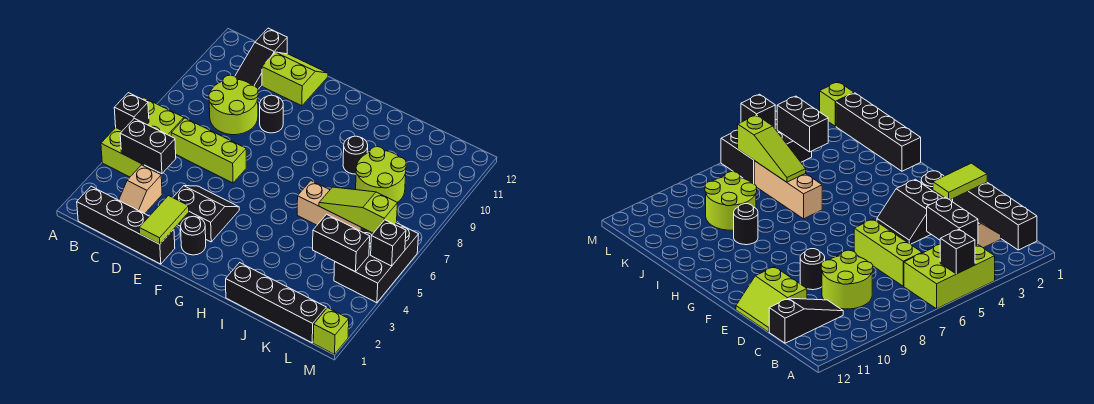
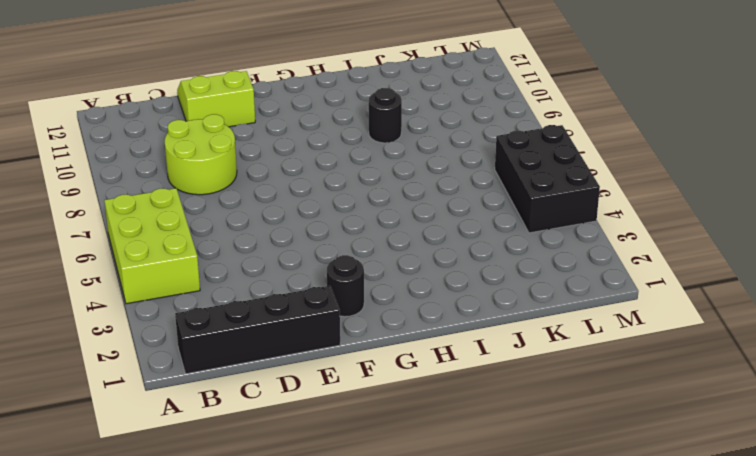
none -> tan 1x2 slope [119,165,162,214]
none -> lime 1x3 brick [171,118,246,183]
none -> black 1x3 slope [235,28,287,89]

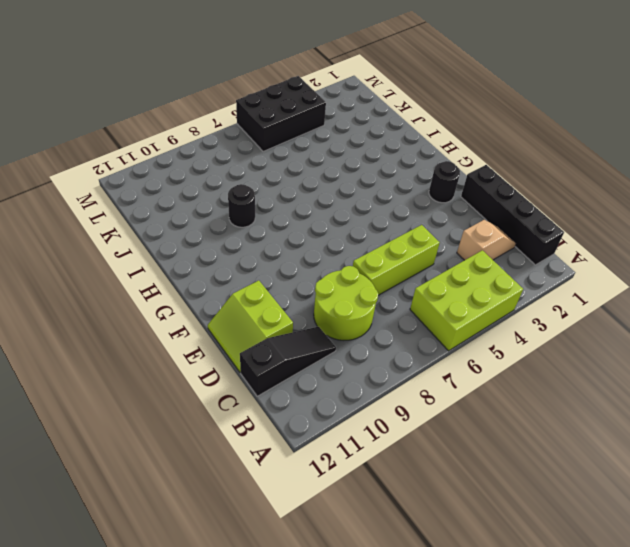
lime 1x3 brick [353,225,440,295] -> lime 1x3 brick turned to [171,118,246,183]
none -> black 2x2 slope [173,186,239,242]
none -> black 1x1 round brick [260,95,283,133]
none -> black 1x4 brick [226,263,326,343]

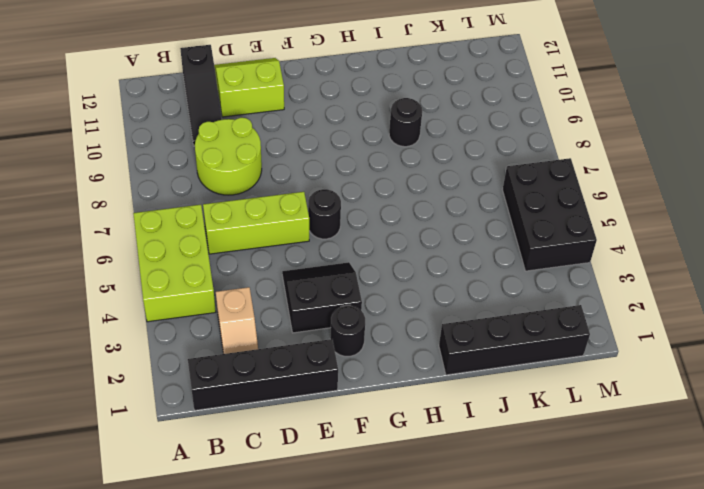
black 1x1 round brick [308,189,341,239] -> black 1x1 round brick moved to [260,95,283,133]
none -> tan 1x3 brick [297,181,362,231]
none -> lime 2x2 round brick [356,147,406,202]
none -> lime 1x1 brick [313,308,349,354]

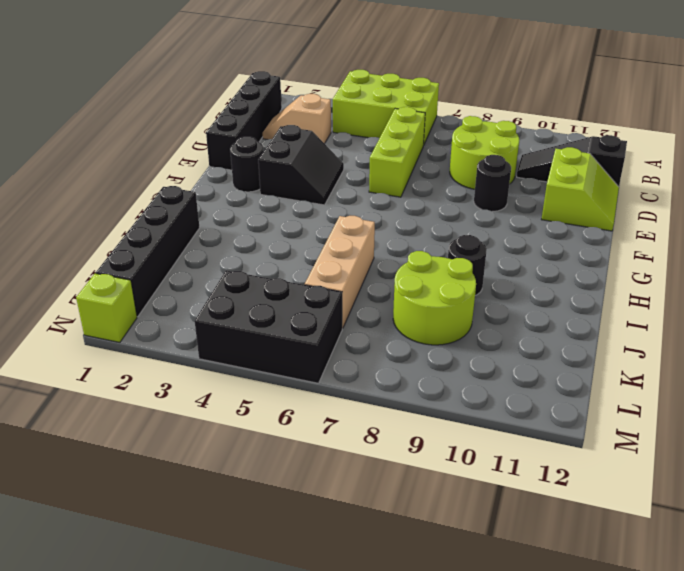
none -> black 1x1 brick [114,93,149,131]
none -> black 1x2 brick [120,118,176,174]
none -> lime 1x2 tile [139,196,189,244]

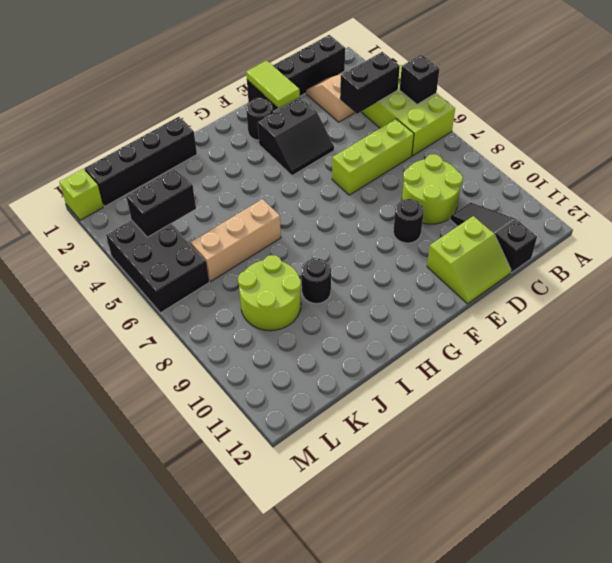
none -> lime 1x3 slope [319,187,398,233]
none -> black 1x1 brick [371,220,406,266]

